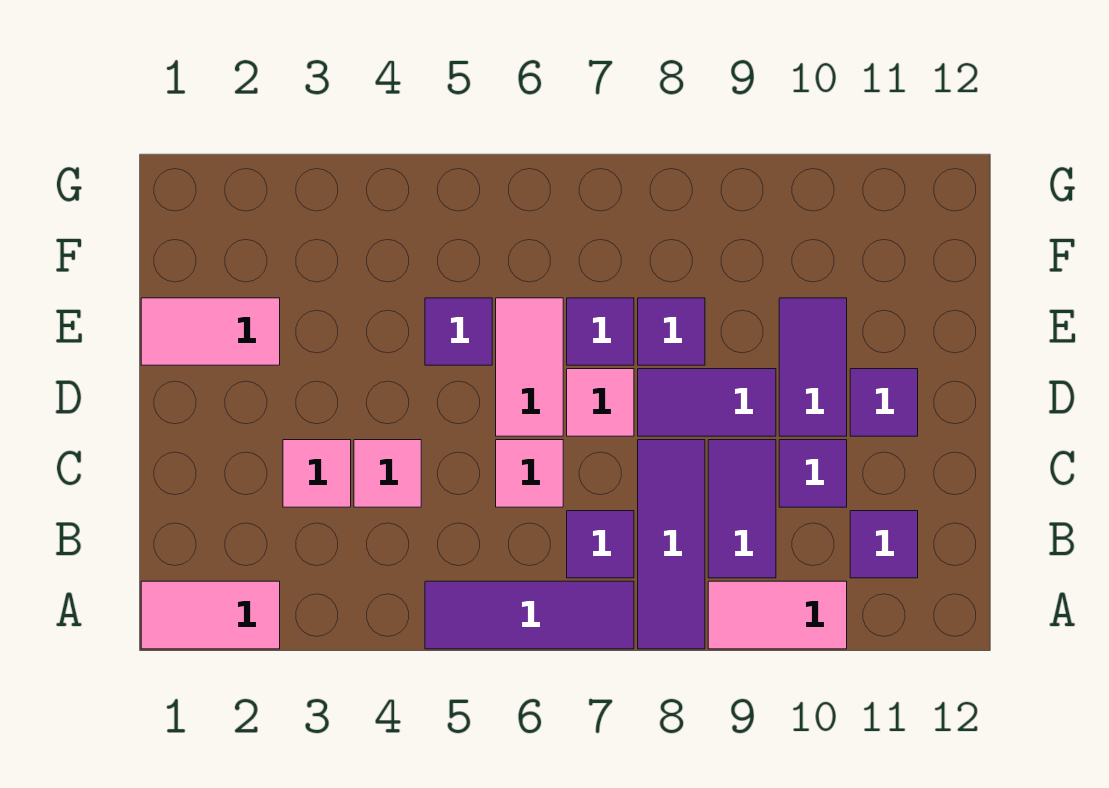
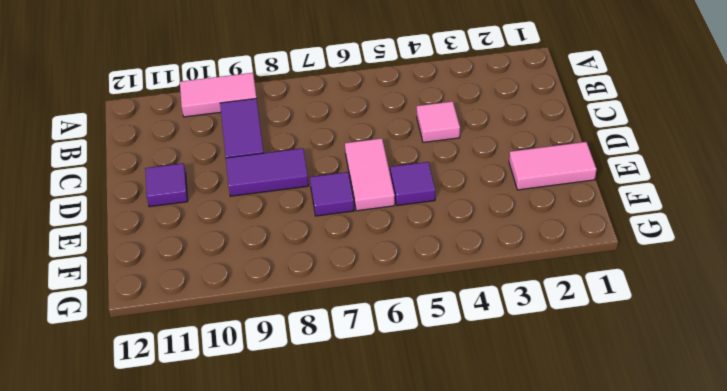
none -> pink 1x2 tile [141,581,280,649]
none -> purple 1x3 tile [425,581,634,649]
none -> purple 1x3 tile [638,440,705,649]

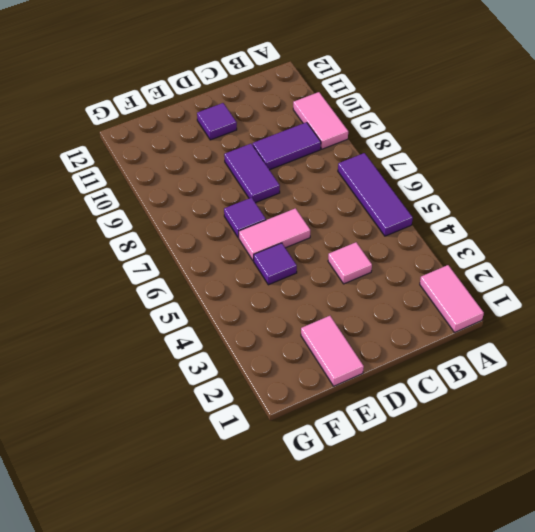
none -> purple 1x3 tile [638,440,705,649]
none -> purple 1x1 tile [567,511,634,578]
none -> purple 1x1 tile [850,511,918,578]

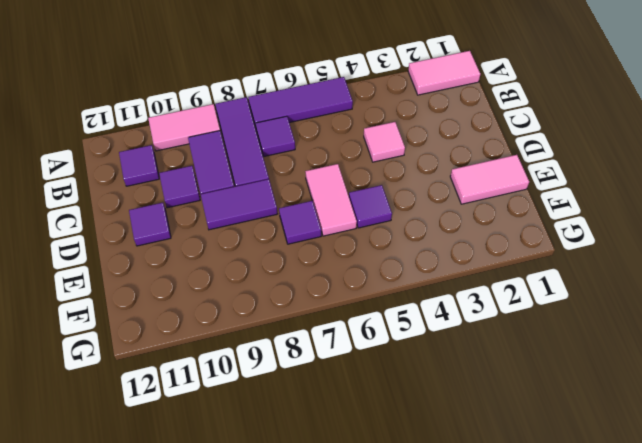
none -> pink 1x1 tile [283,440,351,507]
none -> pink 1x1 tile [496,440,563,507]
none -> pink 1x1 tile [567,369,634,436]

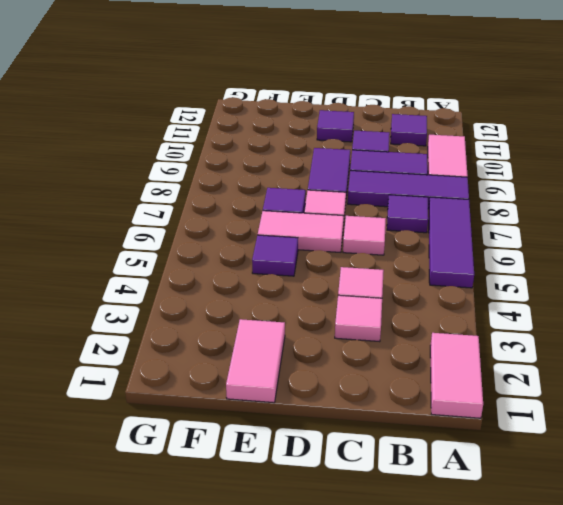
none -> purple 1x2 tile [779,298,847,436]
none -> purple 1x1 tile [638,298,705,365]

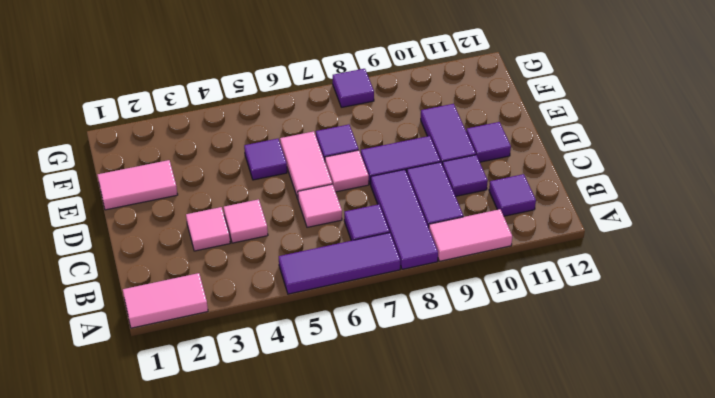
purple 1x1 tile [333,69,374,107] -> purple 1x1 tile moved to [638,298,705,365]

